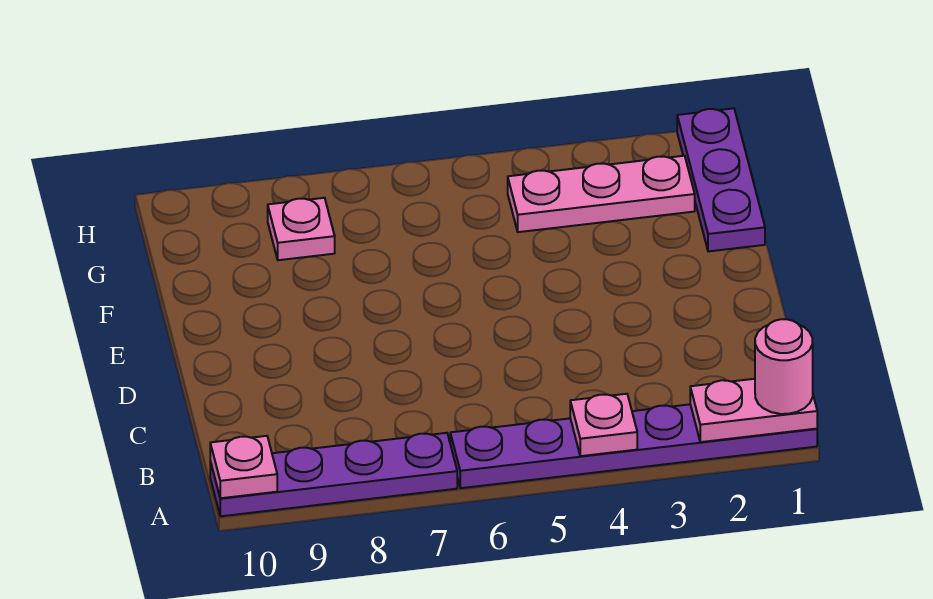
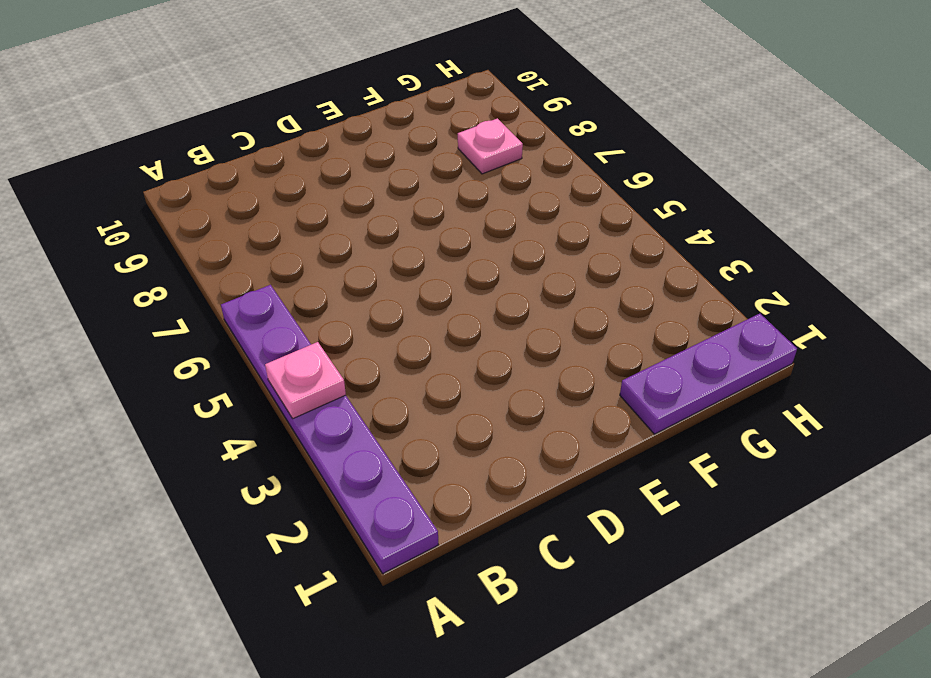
none -> purple 1x4 plate [210,433,457,516]
none -> pink 1x3 plate [508,156,695,232]

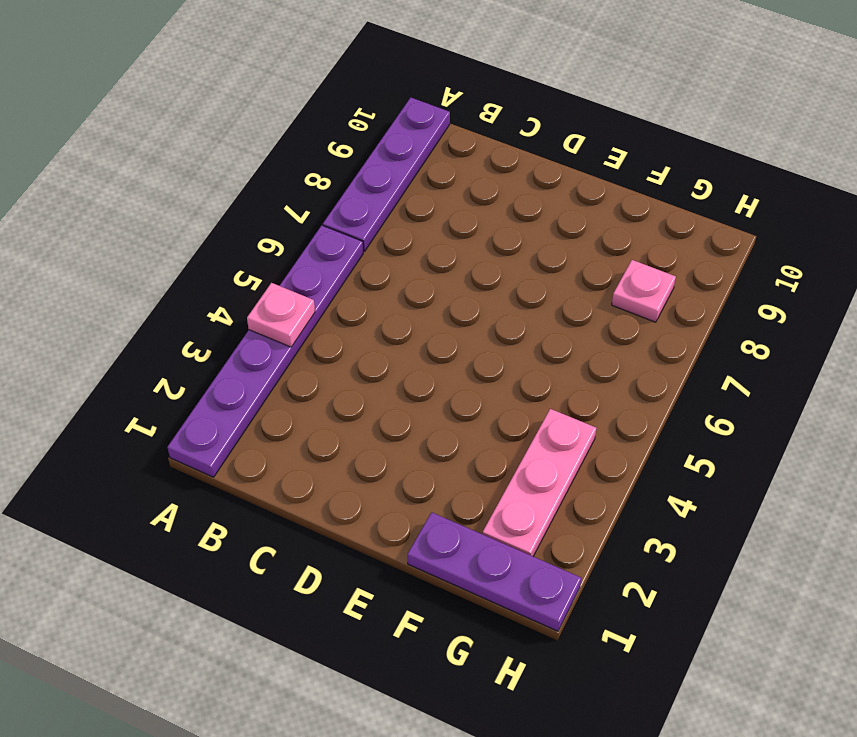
none -> pink 1x2 plate [690,379,817,442]
none -> pink 1x1 plate [210,436,277,498]

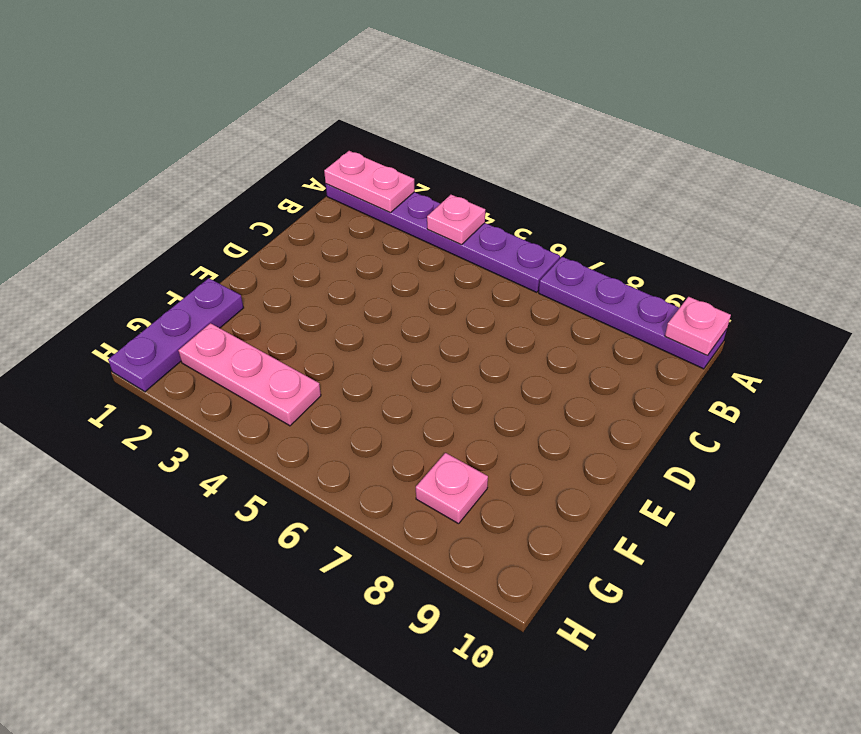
none -> pink 1x1 round brick [755,319,813,414]

